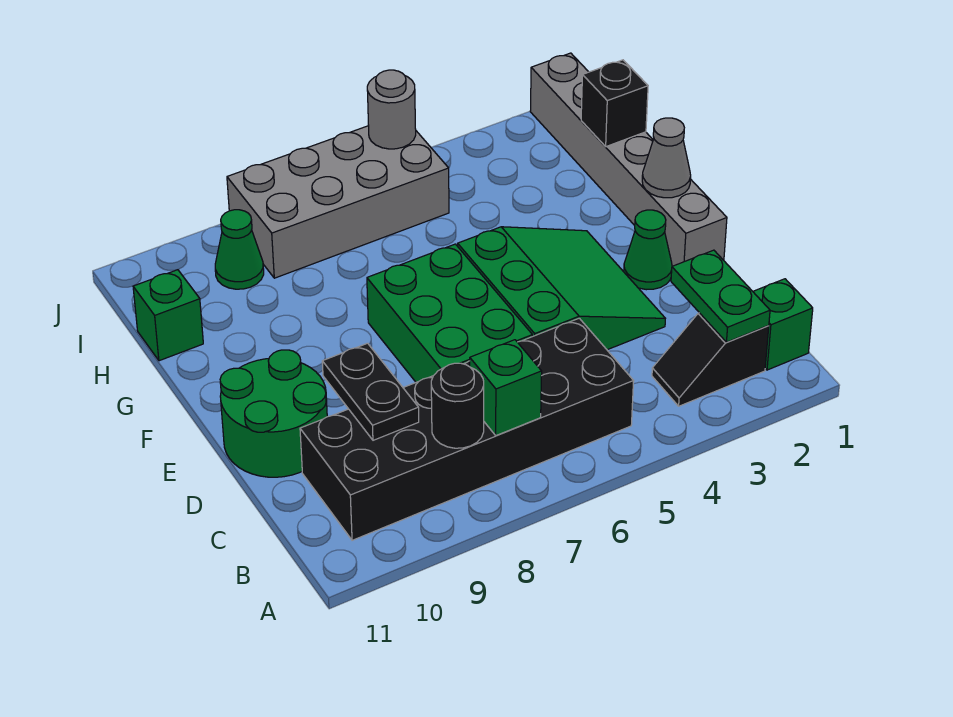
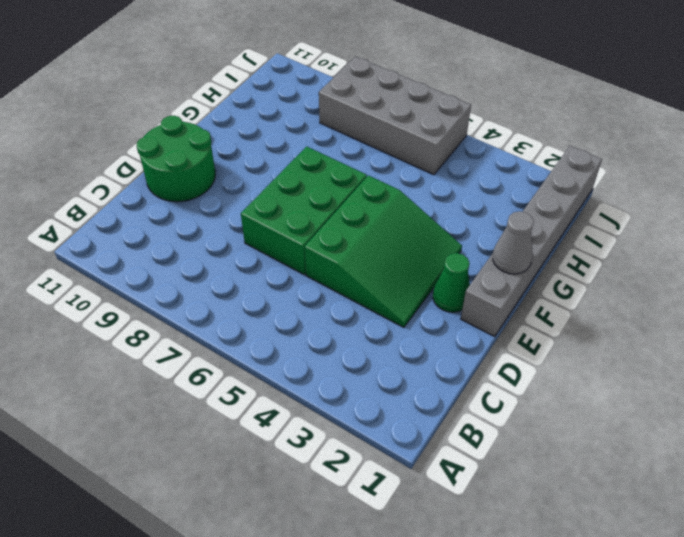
none -> green 1x1 brick [753,279,813,370]
none -> black 1x2 slope [652,313,769,406]
none -> black 2x6 brick [300,318,634,540]

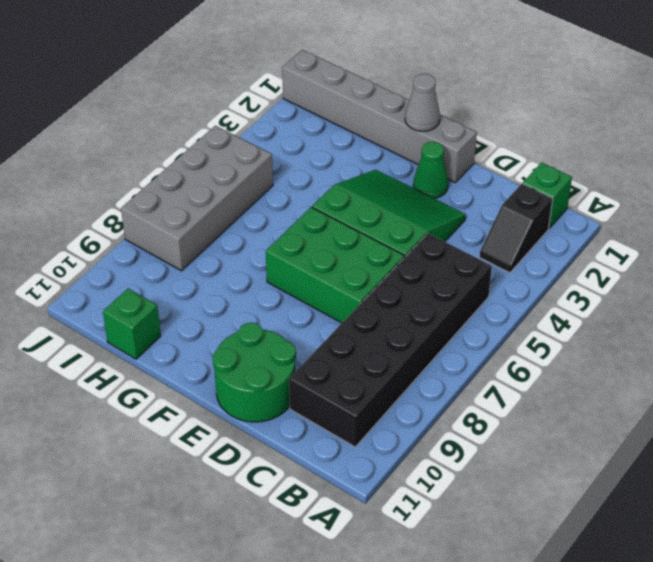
none -> green 1x1 cone [215,210,264,289]
none -> green 1x2 plate [671,250,770,342]
none -> green 1x1 brick [470,340,542,435]

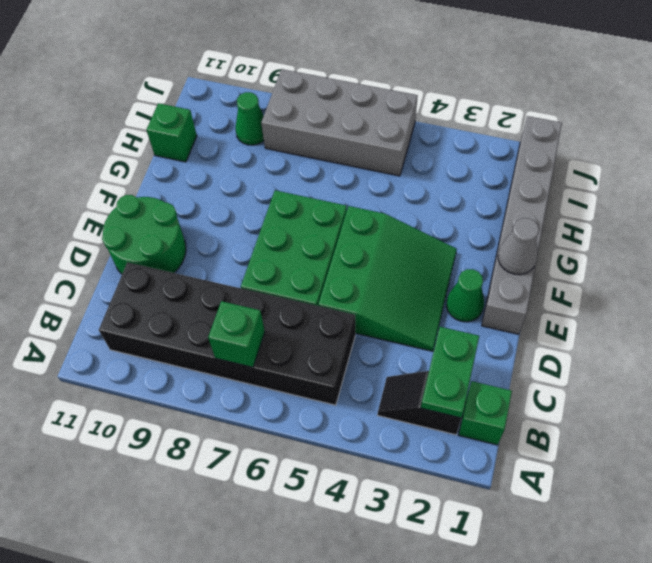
none -> black 1x1 round brick [431,363,484,448]
none -> black 1x2 plate [322,343,419,440]
none -> black 1x1 brick [581,60,648,147]

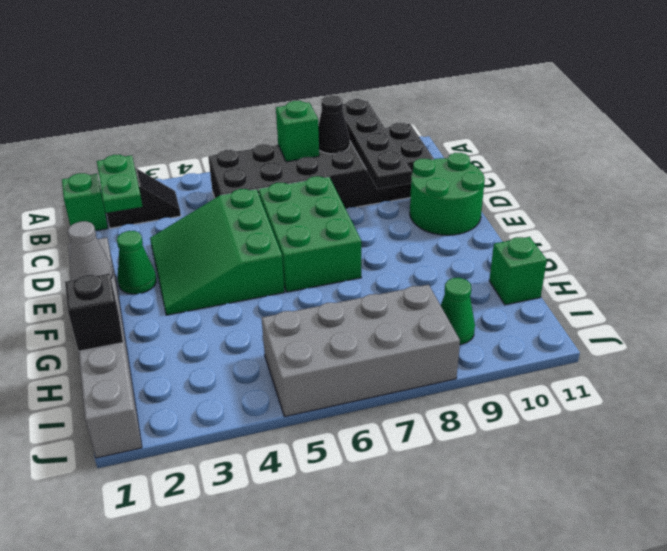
black 1x4 plate [342,99,412,189] -> black 1x2 plate [322,343,419,440]
black 1x1 cone [318,95,350,154] -> black 1x1 round brick [431,363,484,448]
none -> grey 1x1 round brick [367,70,416,149]

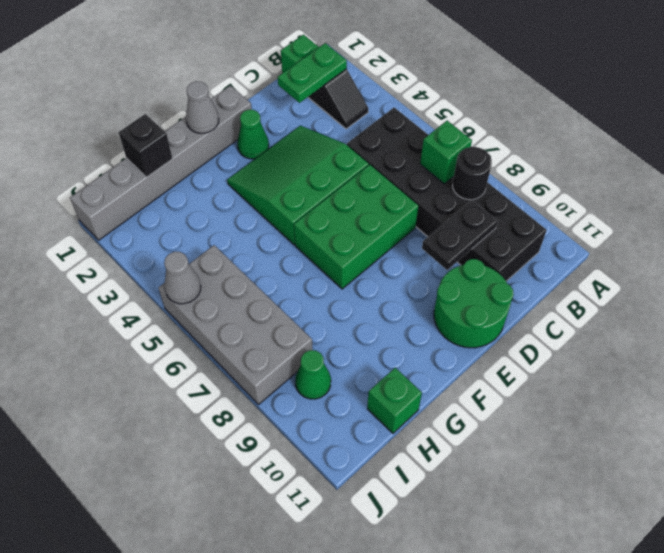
grey 1x1 cone [164,252,201,304] -> grey 1x1 round brick [367,70,416,149]

